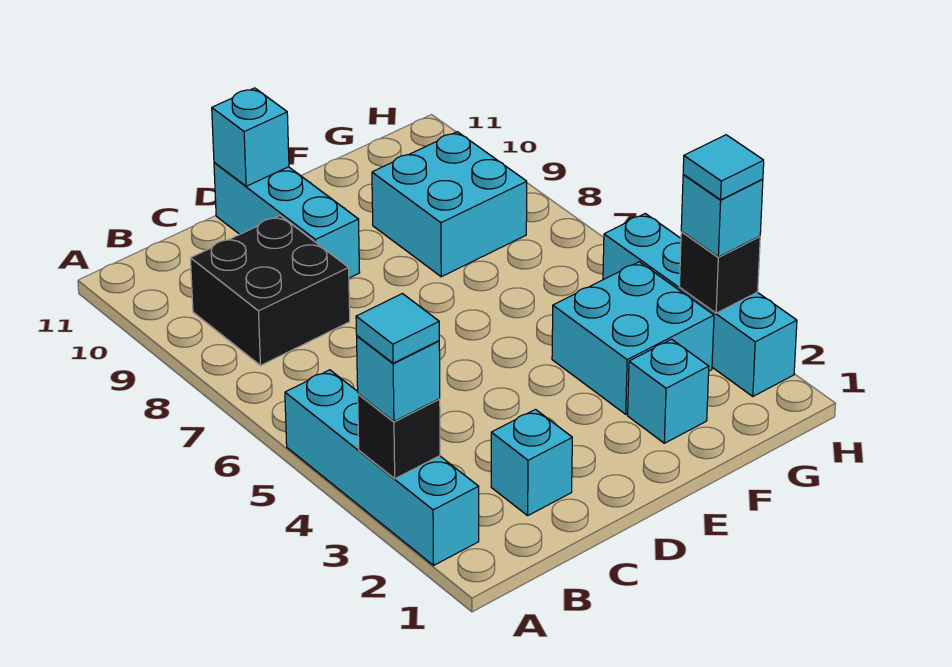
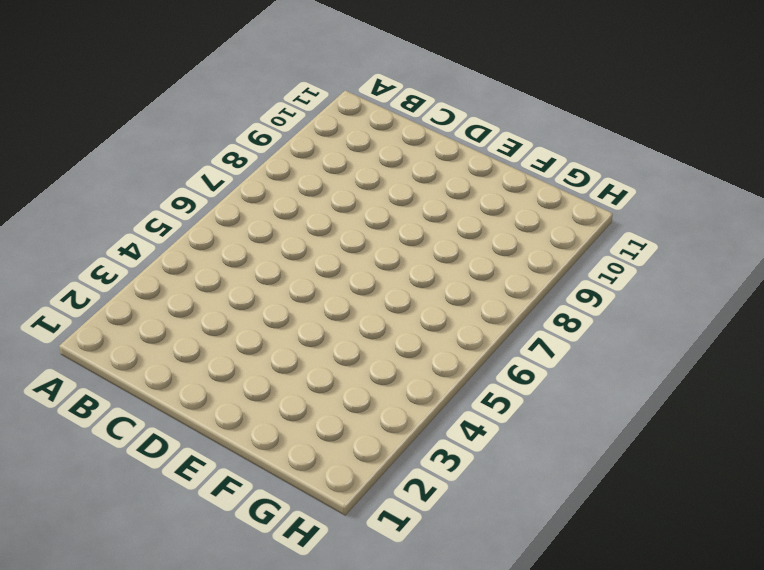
none -> cyan 1x4 brick [285,370,479,565]
none -> black 2x2 brick [190,216,350,366]
none -> cyan 1x1 brick [491,410,572,516]

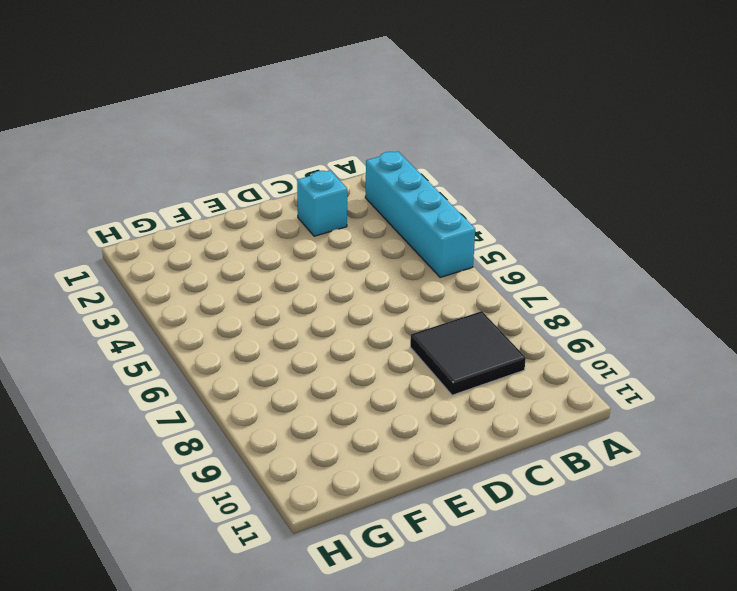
black 2x2 tile [410,311,526,395] -> black 2x2 brick [190,216,350,366]
none -> cyan 1x3 brick [214,163,360,278]
none -> cyan 1x1 brick [628,339,709,443]
none -> cyan 2x2 brick [552,262,714,414]

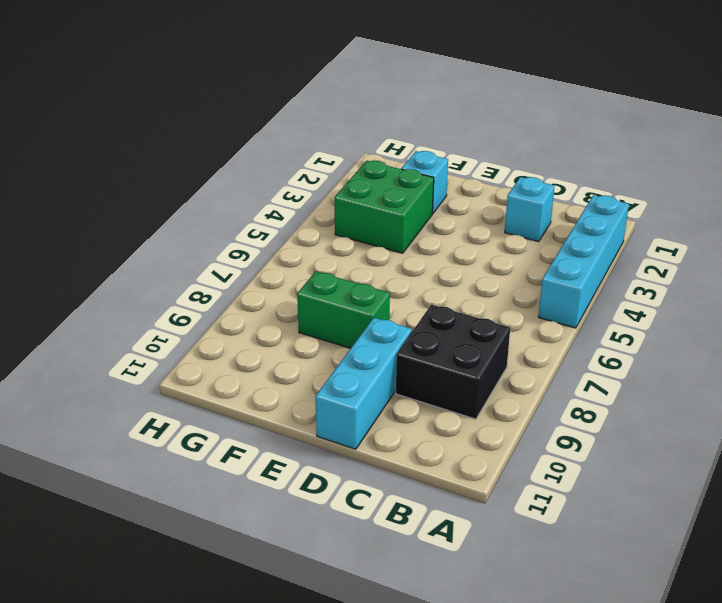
green 1x2 brick [297,271,390,348] -> cyan 2x2 brick [372,132,527,277]
green 2x2 brick [334,160,434,253] -> cyan 2x2 brick [552,262,714,414]
none -> cyan 1x4 brick [603,214,797,396]
none -> black 1x1 brick [358,394,440,479]
none -> cyan 1x1 brick [212,88,289,186]

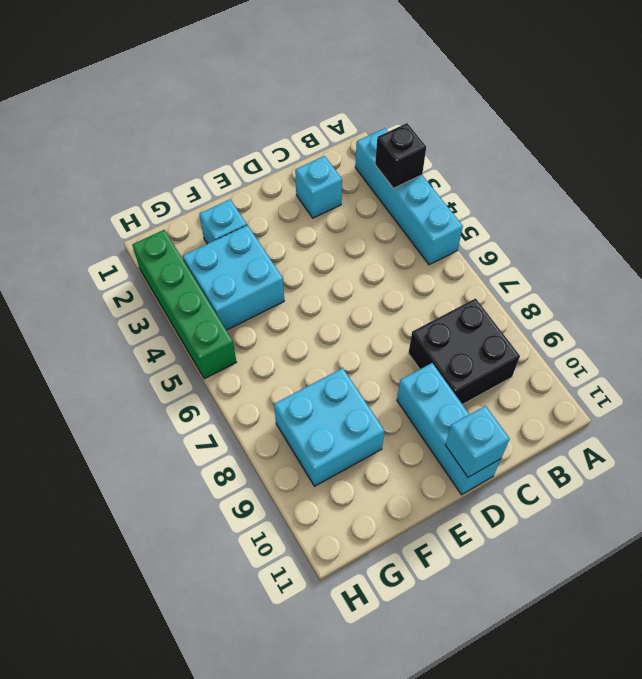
green 1x4 brick [132,230,236,379] -> cyan 1x4 brick [603,214,797,396]
none -> black 1x1 brick [679,232,760,313]
none -> cyan 1x1 brick [357,336,440,421]
none -> cyan 1x1 brick [681,174,763,257]

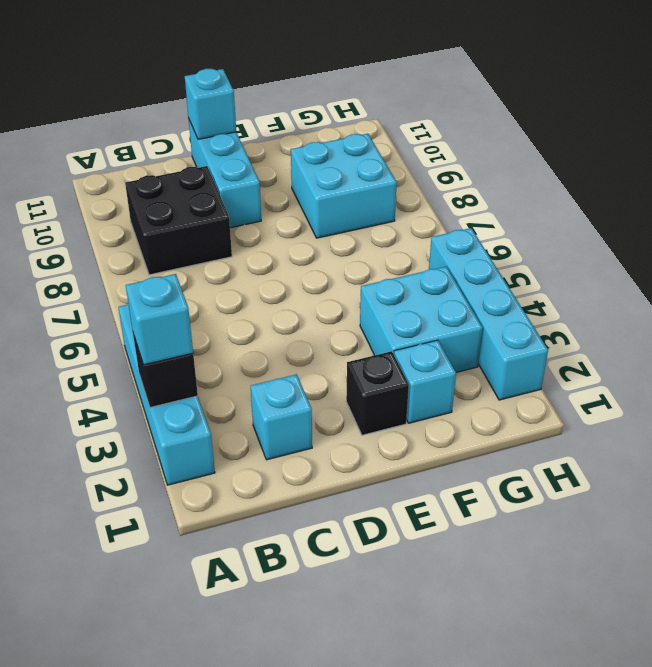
black 1x1 brick [346,351,409,435] -> black 1x1 brick moved to [679,232,760,313]
none -> cyan 1x1 brick [681,174,763,257]
none -> cyan 1x1 tile [356,294,439,363]
none -> cyan 1x1 tile [683,135,764,200]

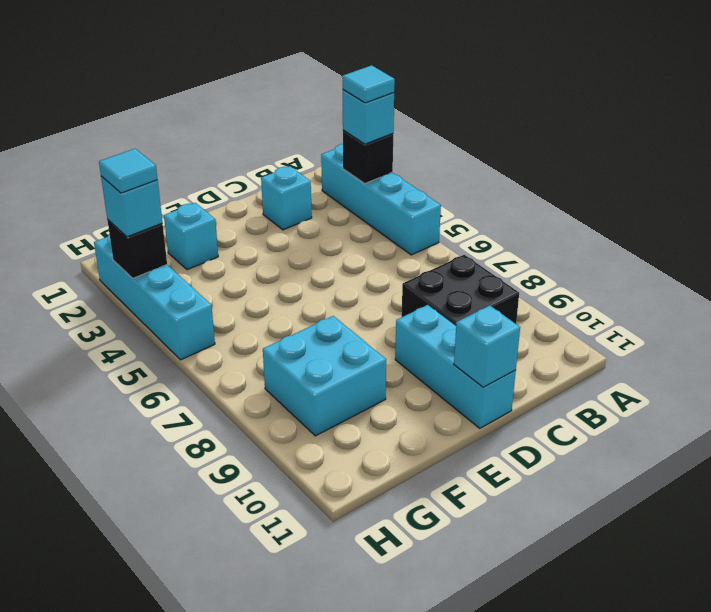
none -> cyan 2x2 brick [552,262,714,414]

